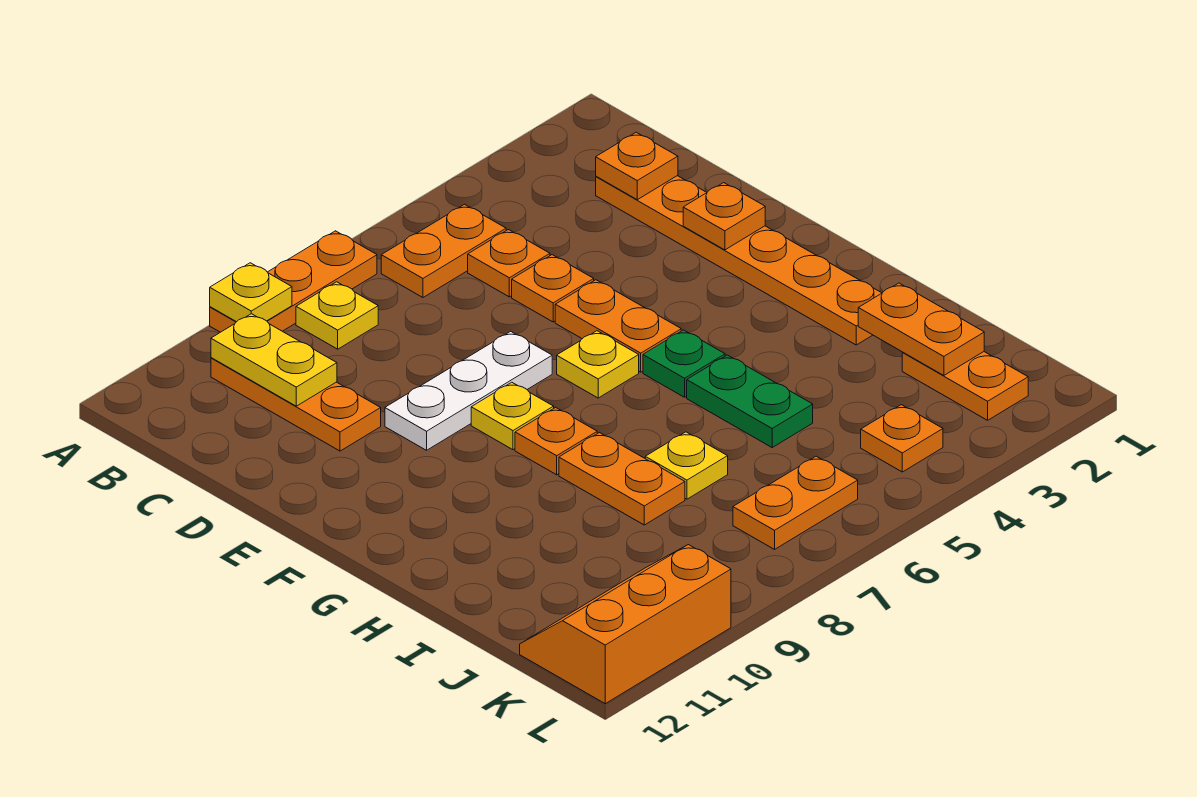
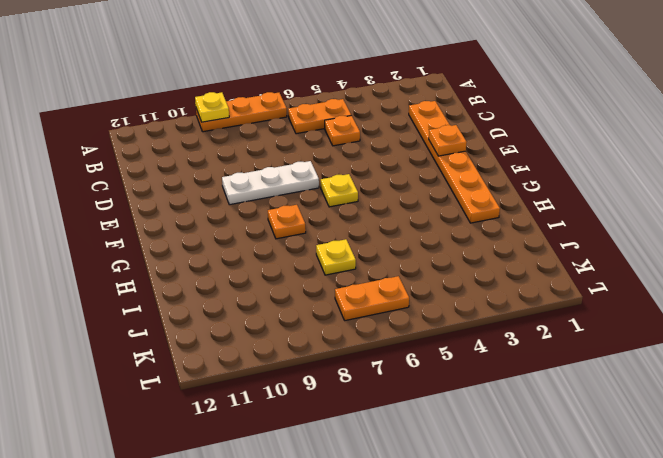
none -> yellow 1x1 plate [296,282,378,349]
none -> orange 1x3 plate [211,358,381,451]
none -> orange 1x1 plate [512,255,594,322]

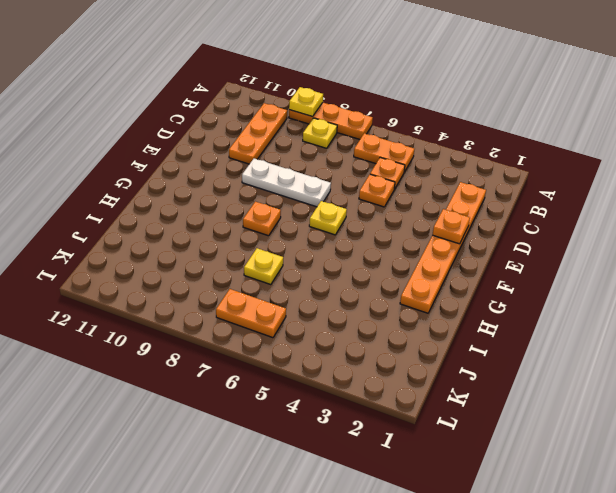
none -> orange 1x2 plate [555,280,681,372]
none -> yellow 1x1 plate [471,382,554,450]
none -> green 1x1 plate [643,330,725,397]

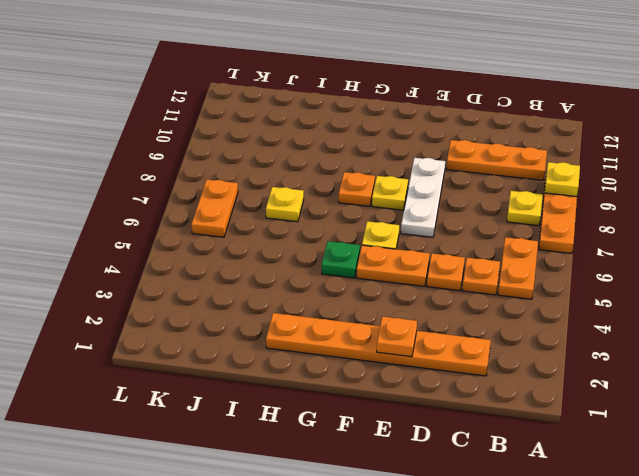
none -> green 1x2 plate [687,355,813,447]
none -> orange 1x2 plate [559,433,685,525]
none -> orange 1x2 plate [902,352,1028,420]

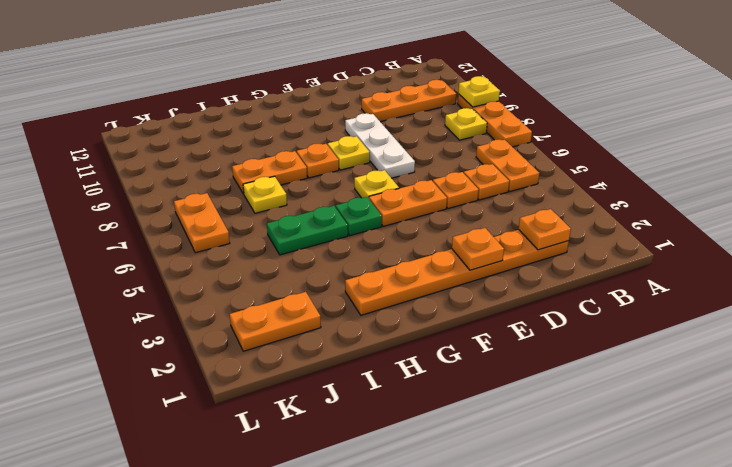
none -> orange 1x1 plate [861,405,943,472]
none -> orange 2x3 slope [520,545,731,704]
none -> yellow 1x2 plate [211,314,337,406]

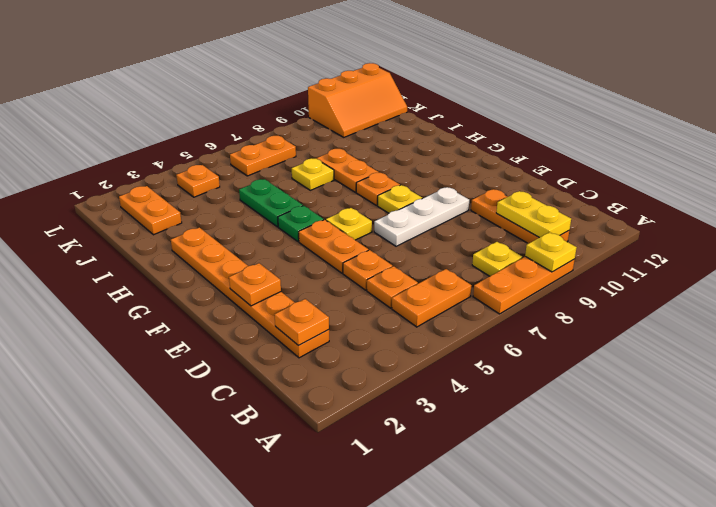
none -> orange 1x2 plate [858,283,984,375]

